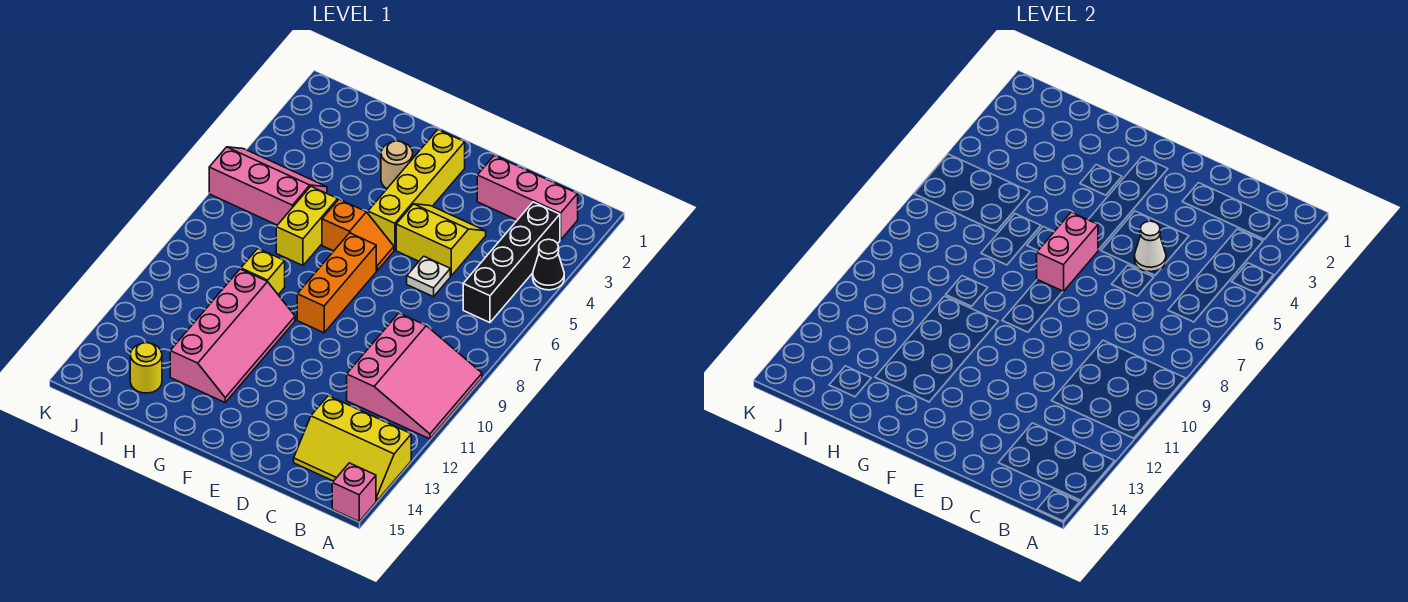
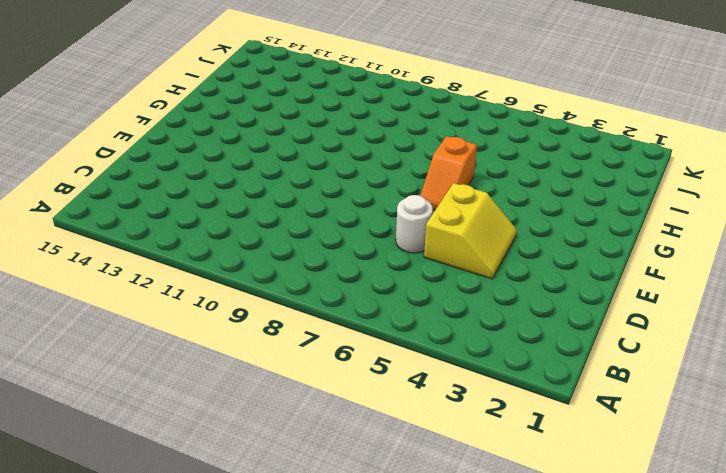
white 1x1 round brick [396,195,433,253] -> white 1x1 plate [407,256,450,297]
none -> black 1x1 cone [533,239,564,290]
none -> pink 3x3 slope [347,313,482,439]
none -> yellow 2x3 slope [294,396,411,501]

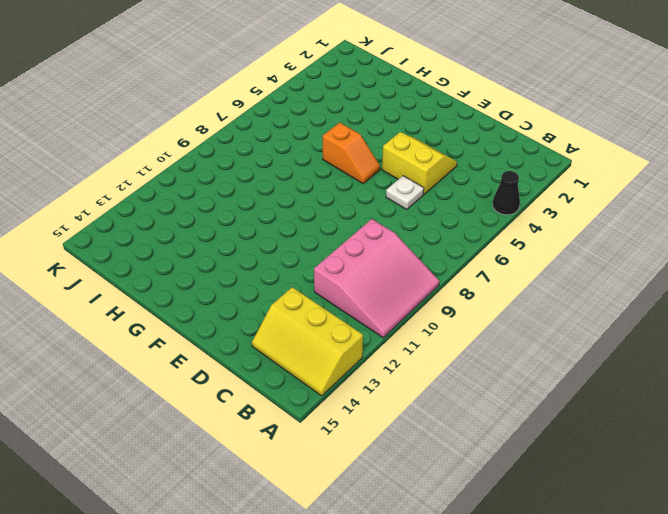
none -> pink 1x1 brick [332,463,376,521]
none -> pink 1x3 brick [477,155,578,240]
none -> black 1x4 brick [463,202,560,323]

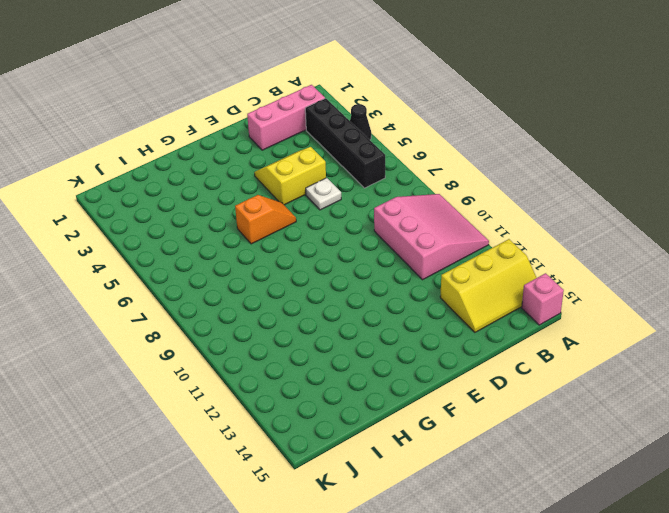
none -> yellow 1x4 brick [368,130,465,250]
none -> orange 1x3 brick [297,233,376,333]
none -> tan 1x1 round brick [381,141,413,189]

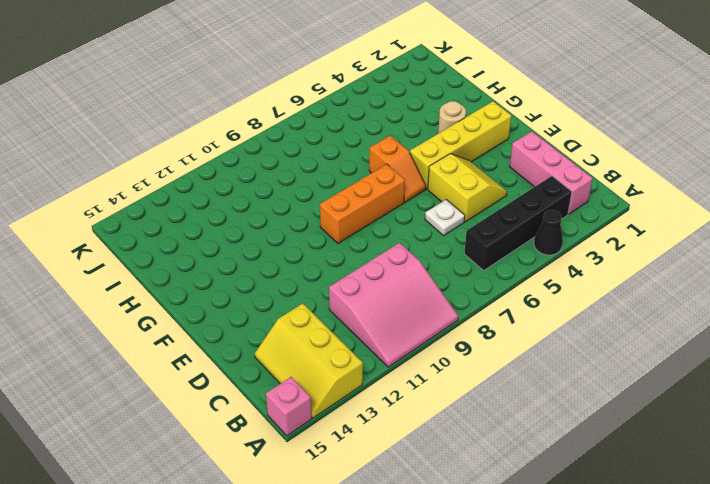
none -> pink 2x4 slope [170,269,295,402]
none -> yellow 1x2 brick [276,187,338,266]
none -> yellow 1x1 brick [241,249,285,295]

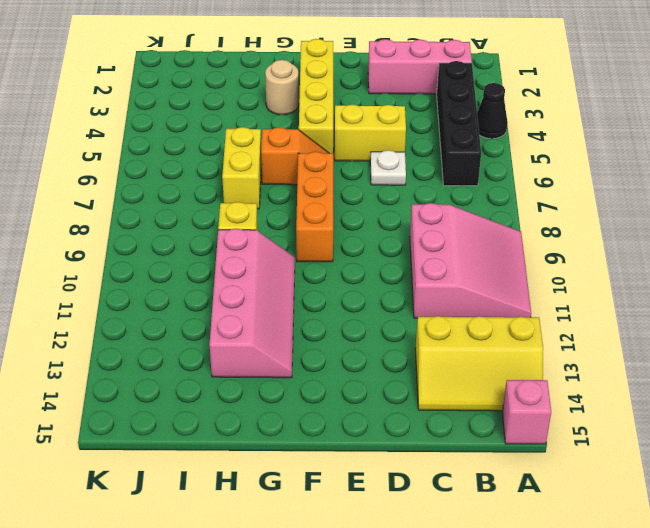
none -> pink 2x3 slope [209,147,327,225]
none -> yellow 1x1 round brick [130,343,162,393]
none -> white 1x1 cone [1134,221,1166,272]

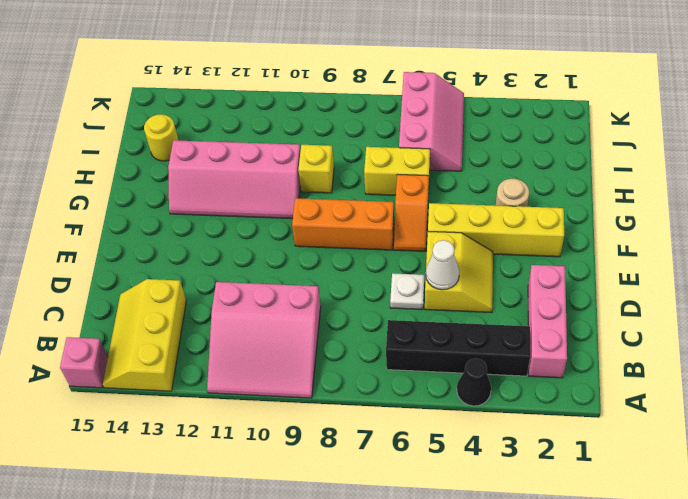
none -> pink 1x2 brick [1037,212,1098,292]

